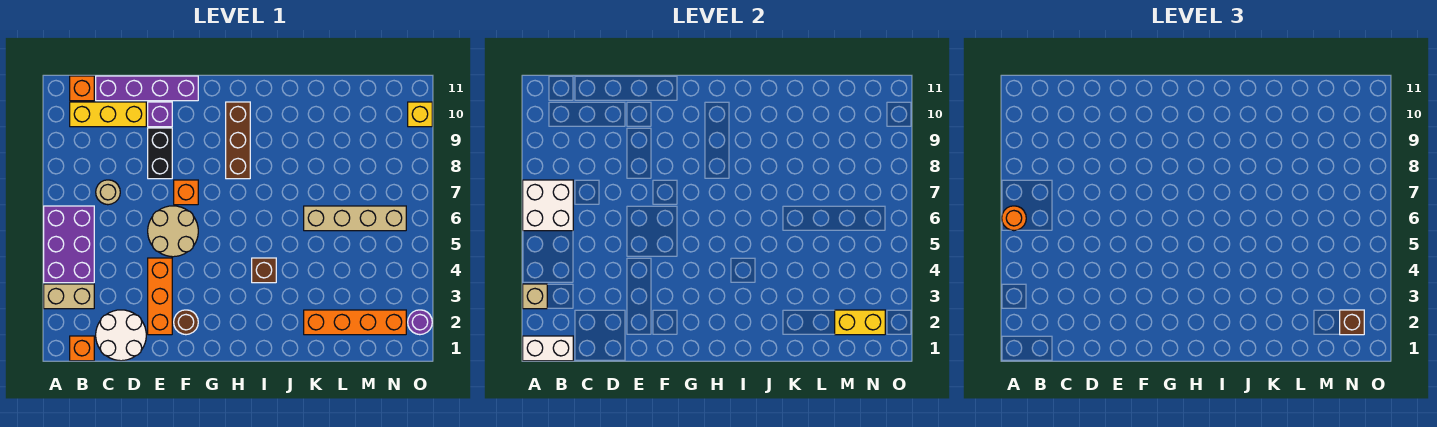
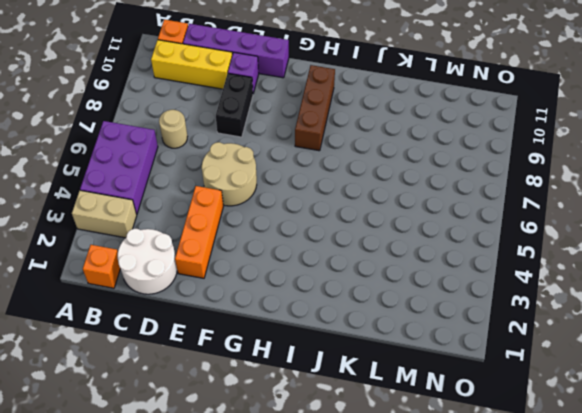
none -> brown 1x1 round brick [174,310,198,335]
none -> orange 1x1 brick [174,180,198,205]
none -> brown 1x1 brick [252,258,276,283]

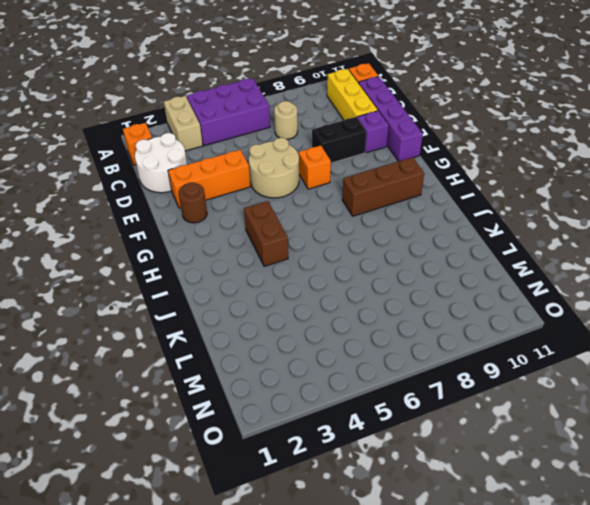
brown 1x2 brick [244,201,288,267] -> brown 1x1 brick [252,258,276,283]
none -> orange 1x4 brick [304,310,406,335]
none -> tan 1x4 brick [304,206,406,231]
none -> purple 1x1 round brick [408,310,432,335]

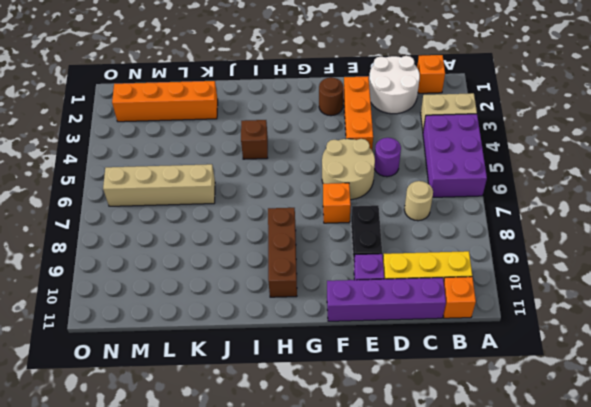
purple 1x1 round brick [374,138,401,177] -> purple 1x1 round brick moved to [408,310,432,335]
none -> yellow 1x1 brick [408,102,432,127]
none -> white 1x2 brick [523,336,573,361]
none -> tan 1x1 brick [523,284,547,309]

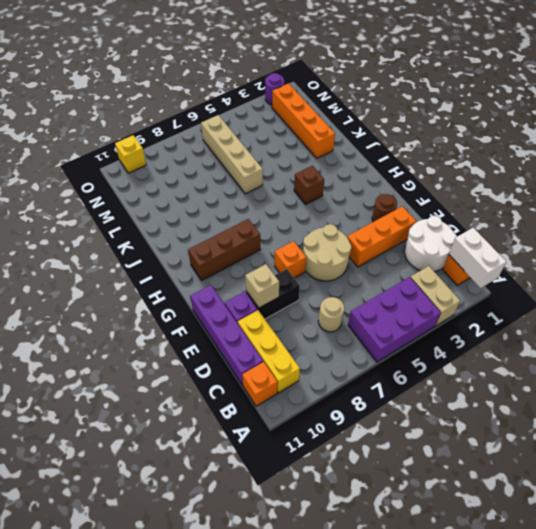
tan 1x1 brick [245,264,279,308] -> tan 1x1 brick moved to [523,284,547,309]
none -> white 2x2 brick [523,180,573,231]
none -> yellow 1x2 brick [835,310,885,335]
none -> orange 1x1 round brick [1002,206,1026,231]

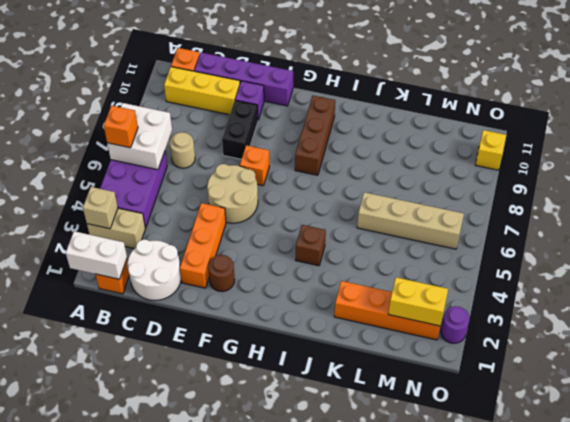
orange 1x1 brick [104,106,138,148] -> orange 1x1 round brick [1002,206,1026,231]
none -> brown 1x1 brick [1340,310,1364,335]

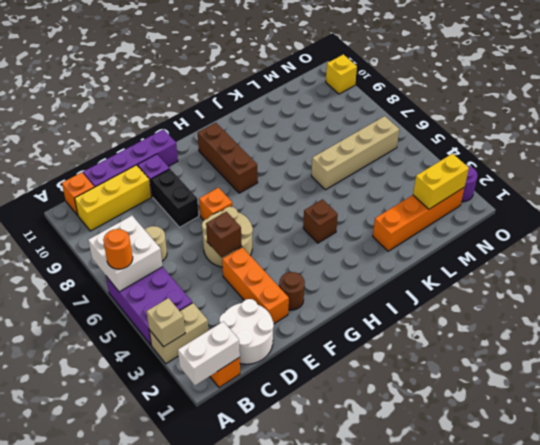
brown 1x1 brick [206,212,241,258] -> brown 1x1 brick moved to [1340,310,1364,335]

